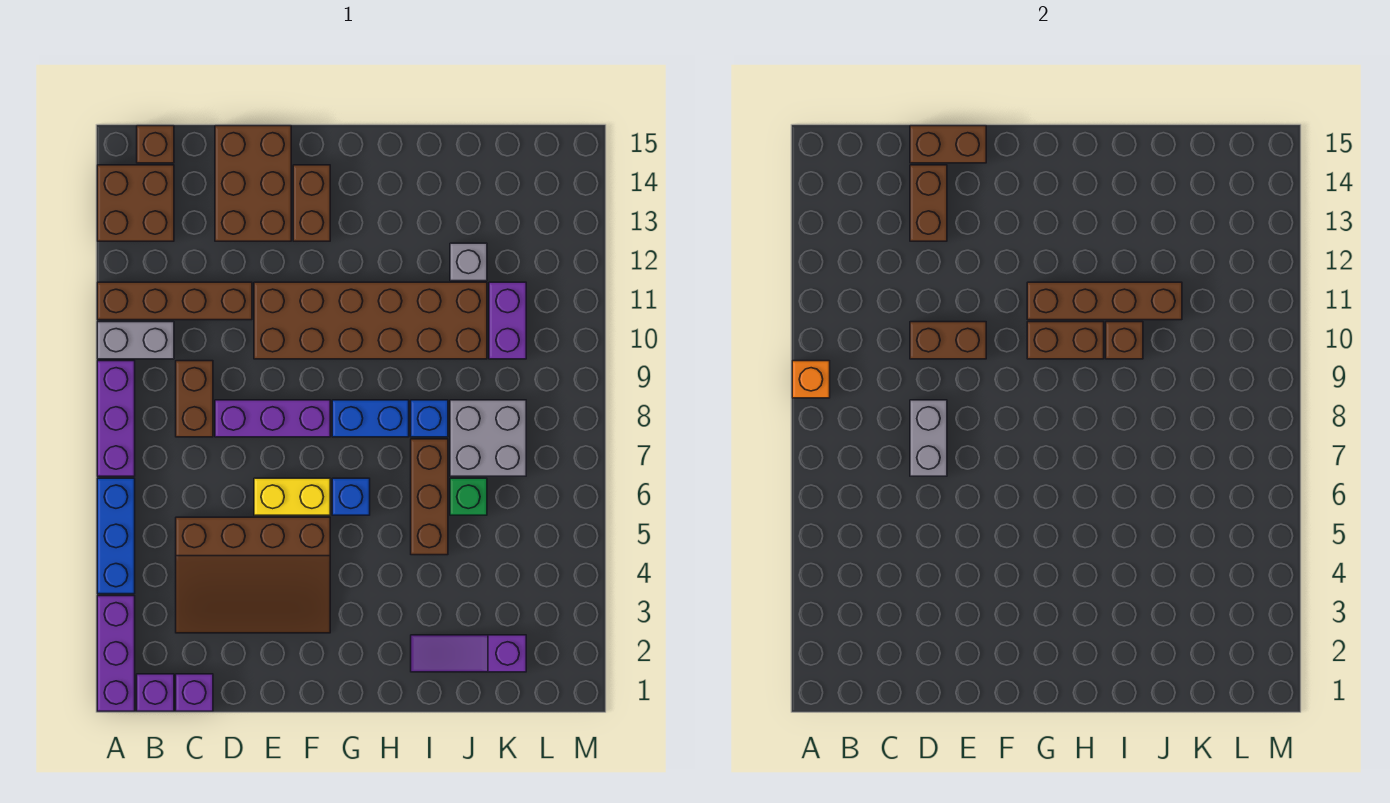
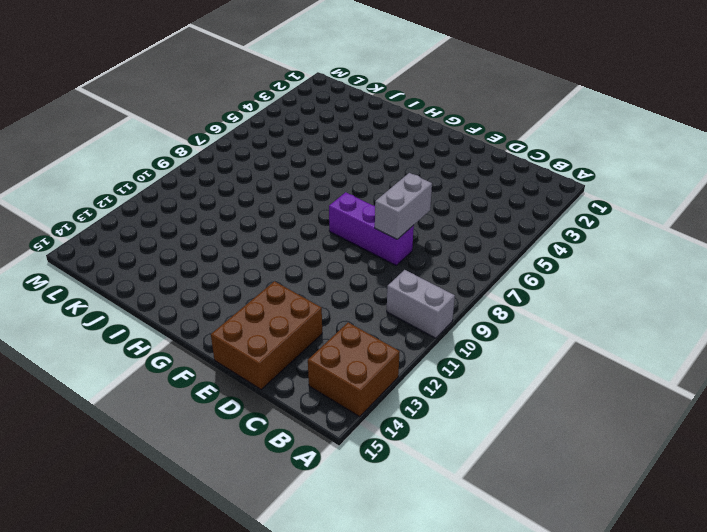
none -> purple 1x3 brick [97,596,135,711]
none -> blue 1x3 brick [97,478,135,594]
none -> purple 1x3 brick [97,361,135,476]
none -> brown 1x4 brick [97,282,252,320]

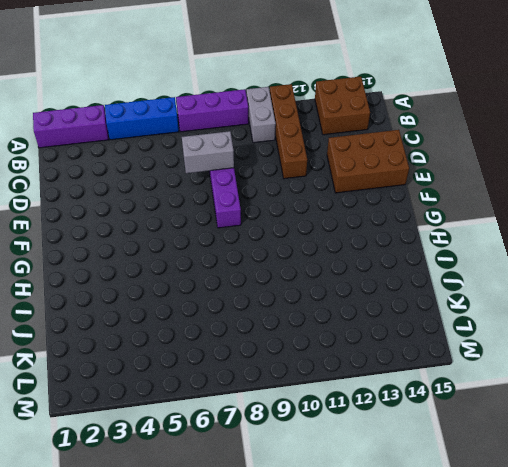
none -> purple 1x1 brick [137,674,174,711]
none -> brown 1x1 brick [137,126,174,163]
none -> purple 1x1 brick [176,674,213,711]
none -> brown 3x4 slope [176,517,330,633]

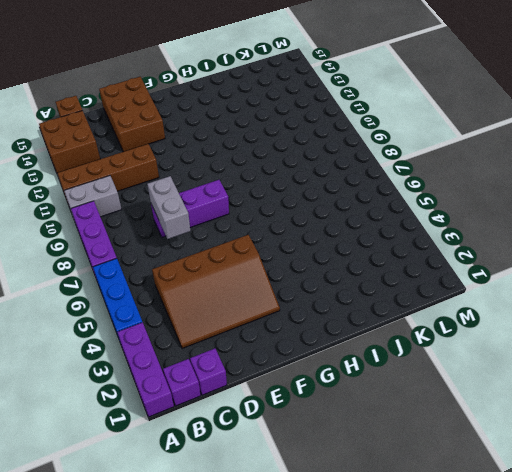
none -> brown 1x2 brick [176,361,213,437]
none -> yellow 1x2 brick [254,478,330,515]
none -> brown 2x6 brick [254,282,487,359]
none -> brown 1x2 brick [293,165,330,241]

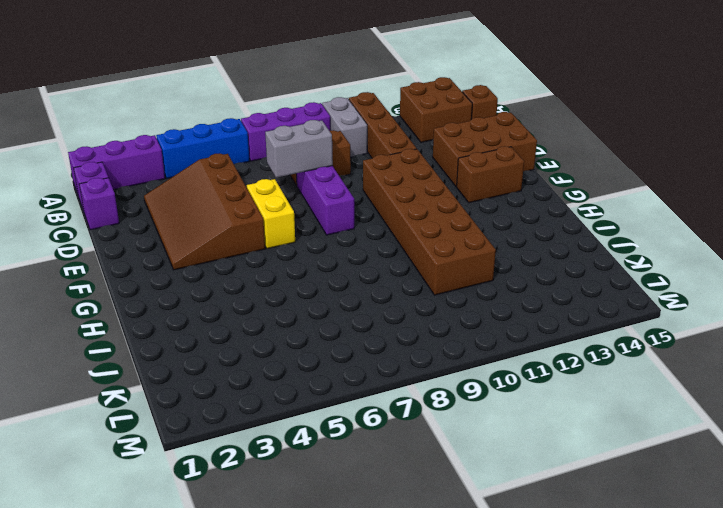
none -> blue 1x1 brick [332,478,370,515]
none -> blue 1x2 brick [332,400,409,437]
none -> purple 1x3 slope [411,635,526,672]
none -> brown 1x3 brick [411,439,448,555]

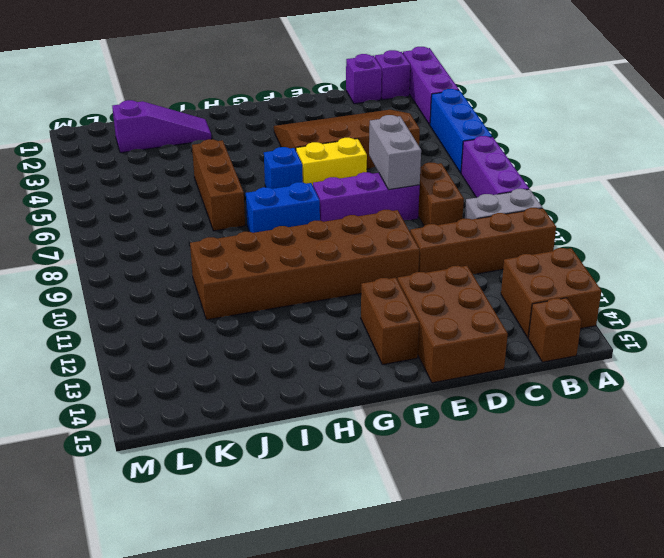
none -> blue 1x1 brick [411,400,448,437]
none -> green 1x1 brick [450,478,487,515]
none -> grey 2x2 brick [450,400,526,476]
none -> grey 1x1 brick [450,243,487,281]

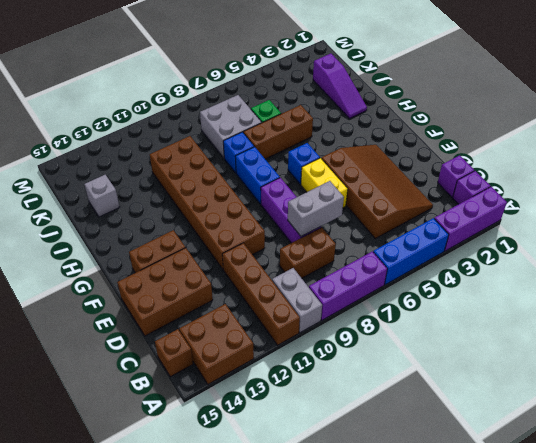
grey 1x1 brick [85,175,119,217] -> grey 1x1 brick moved to [450,243,487,281]
none -> purple 1x2 brick [489,282,526,359]
none -> orange 1x1 brick [792,361,830,398]
none -> brown 1x2 brick [910,322,986,359]
none -> brown 1x2 brick [910,165,947,241]

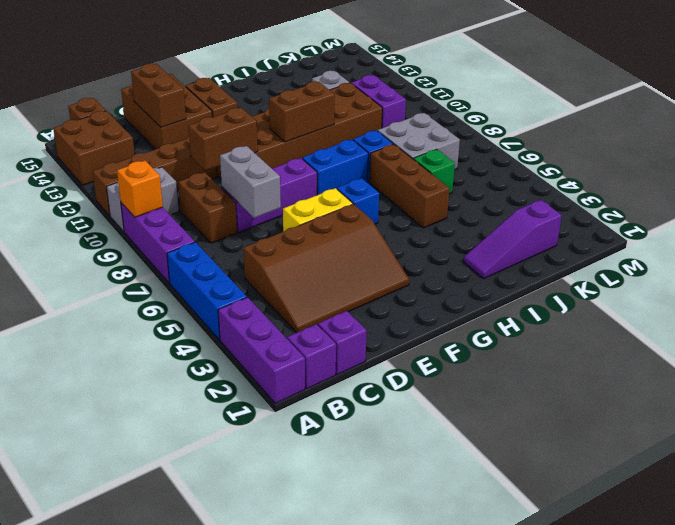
none -> brown 1x2 brick [910,126,986,163]
none -> brown 1x4 brick [1027,282,1182,320]
none -> brown 1x1 brick [1106,322,1143,359]

